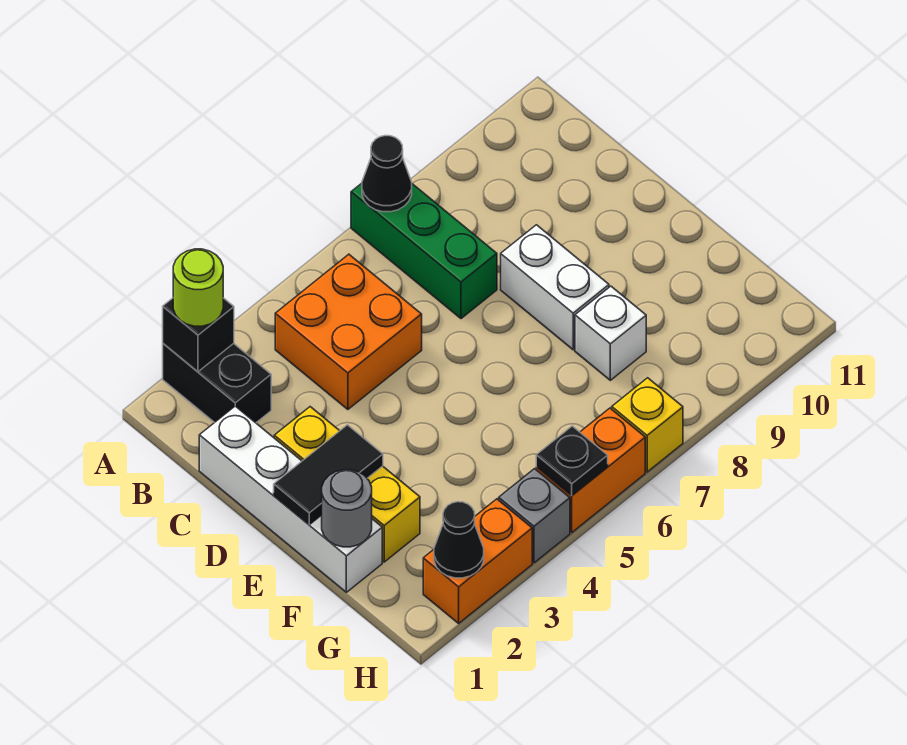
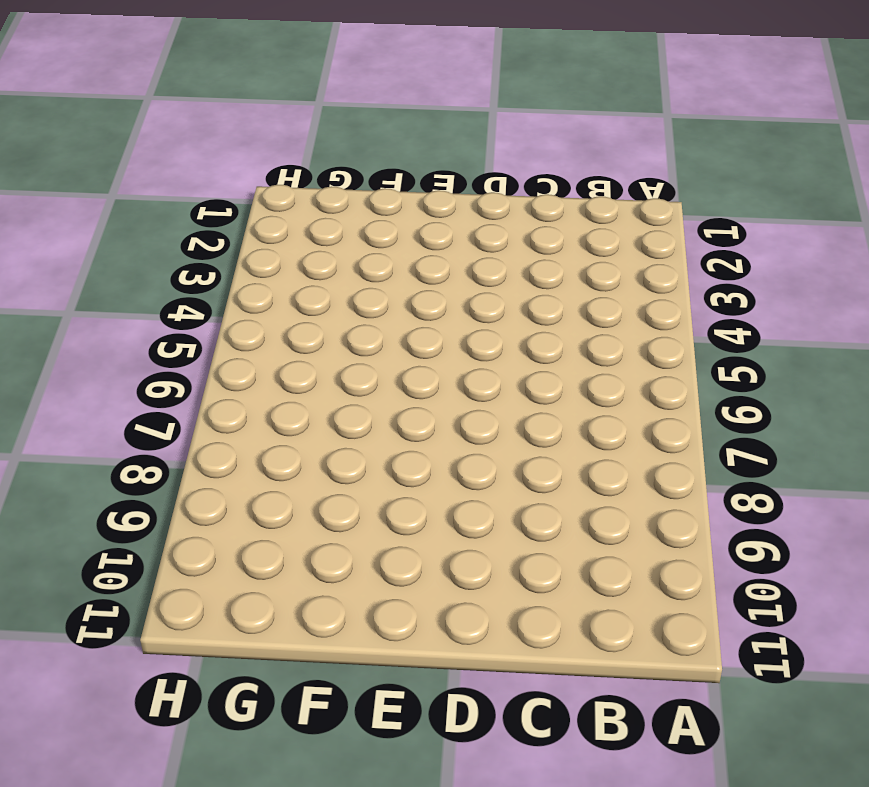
none -> black 1x2 brick [163,344,271,423]
none -> green 1x3 brick [351,183,497,319]
none -> orange 2x2 brick [275,254,422,409]

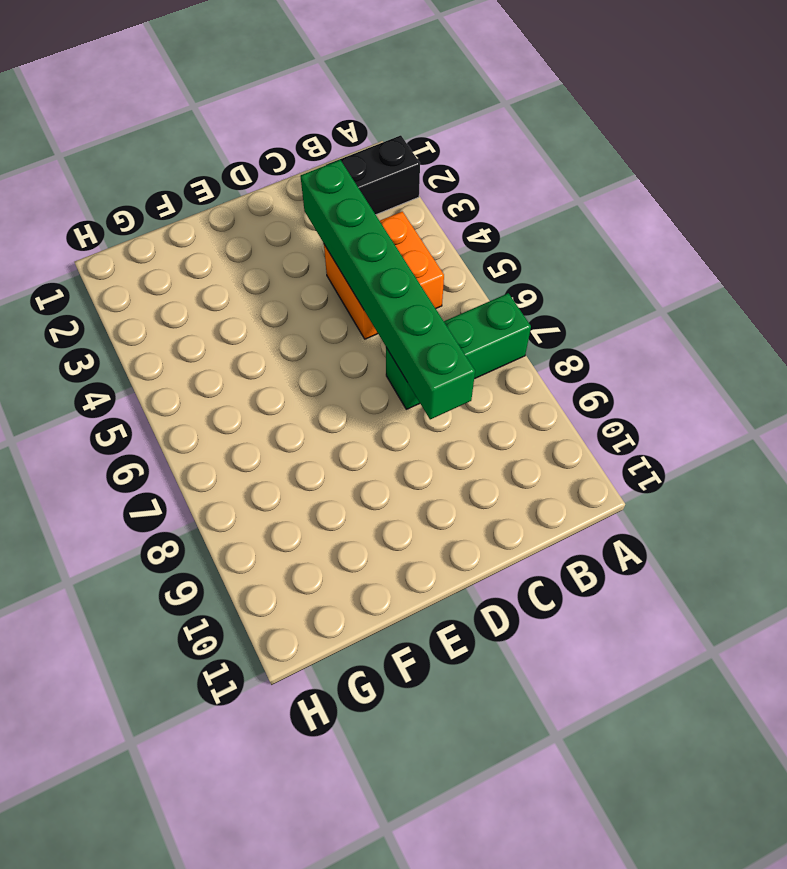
green 1x6 brick [301,160,475,419] -> none
none -> white 1x4 brick [199,406,382,592]
none -> yellow 1x3 brick [274,407,420,562]
none -> white 1x2 brick [501,225,609,350]

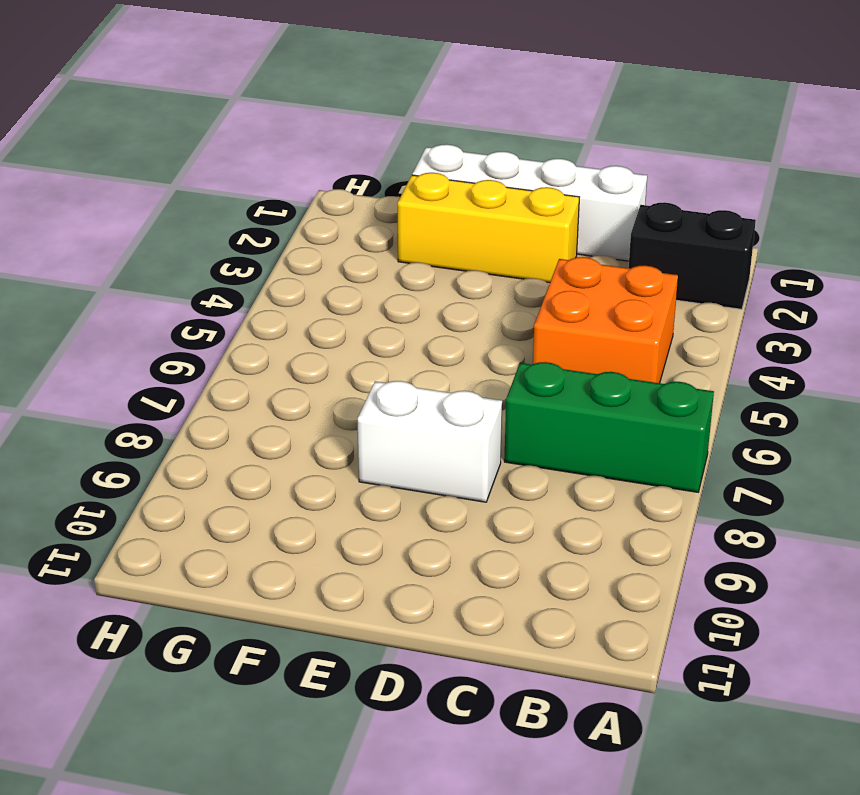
none -> white 1x1 brick [575,286,646,380]
none -> orange 1x2 brick [423,499,532,623]
none -> grey 1x1 brick [499,469,570,563]

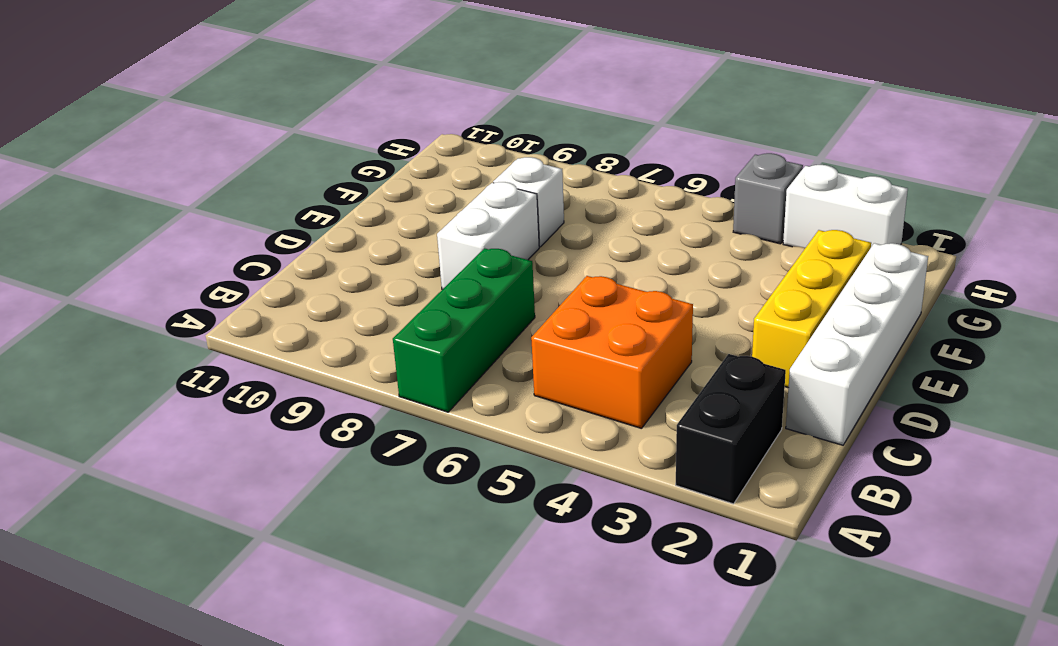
white 1x2 brick [783,165,908,248] -> orange 1x2 brick [423,499,532,623]
none -> orange 1x2 brick [536,408,645,532]
none -> yellow 1x1 brick [612,378,683,472]
none -> black 1x1 brick [163,298,234,372]

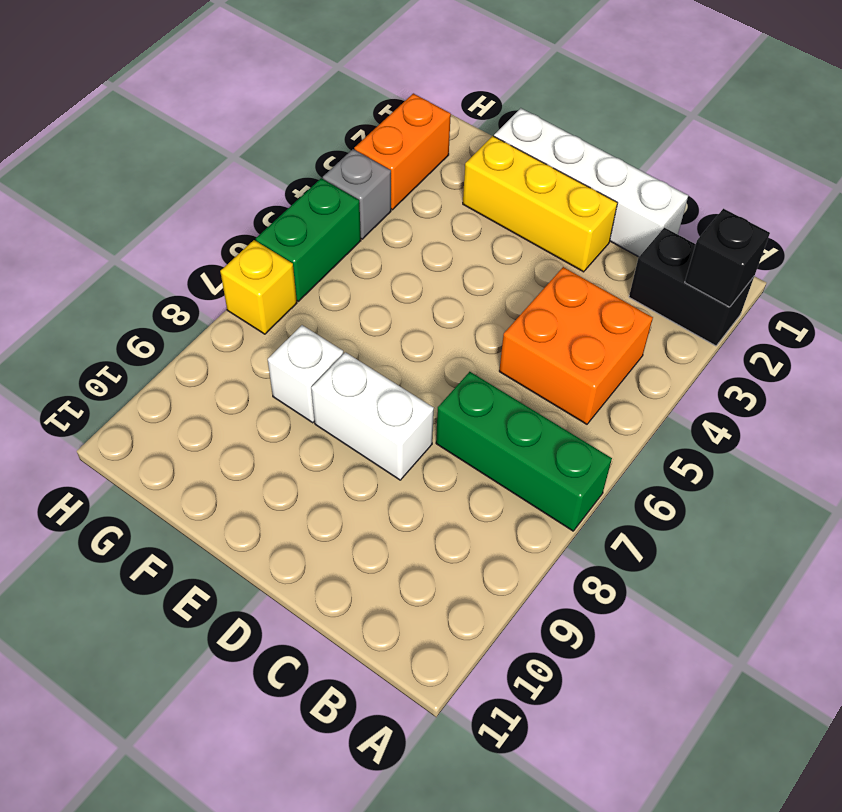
green 1x2 brick [256,178,361,301] -> orange 1x2 brick [536,408,645,532]
none -> black 1x1 cone [362,136,412,212]
none -> black 1x2 tile [274,425,383,525]
none -> grey 1x1 round brick [322,470,372,547]

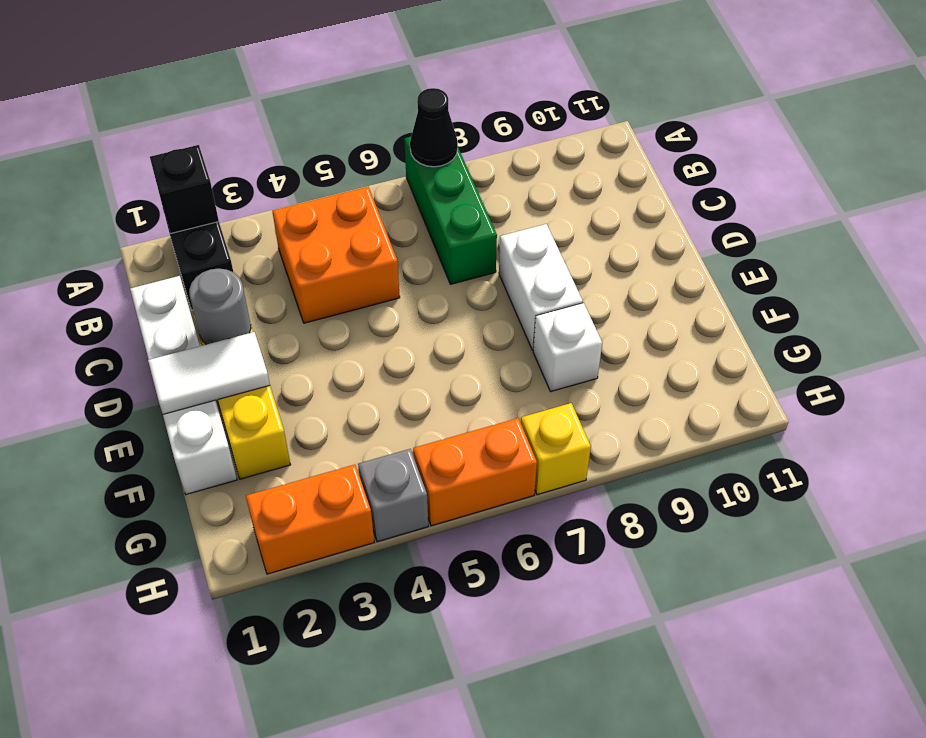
grey 1x1 round brick [189,268,251,345] -> grey 1x1 round brick moved to [322,470,372,547]
white 1x2 tile [148,332,270,414] -> black 1x2 tile [274,425,383,525]
none -> black 1x1 cone [434,502,484,578]
none -> black 1x1 plate [536,426,608,496]
none -> lime 1x1 round brick [173,249,223,326]

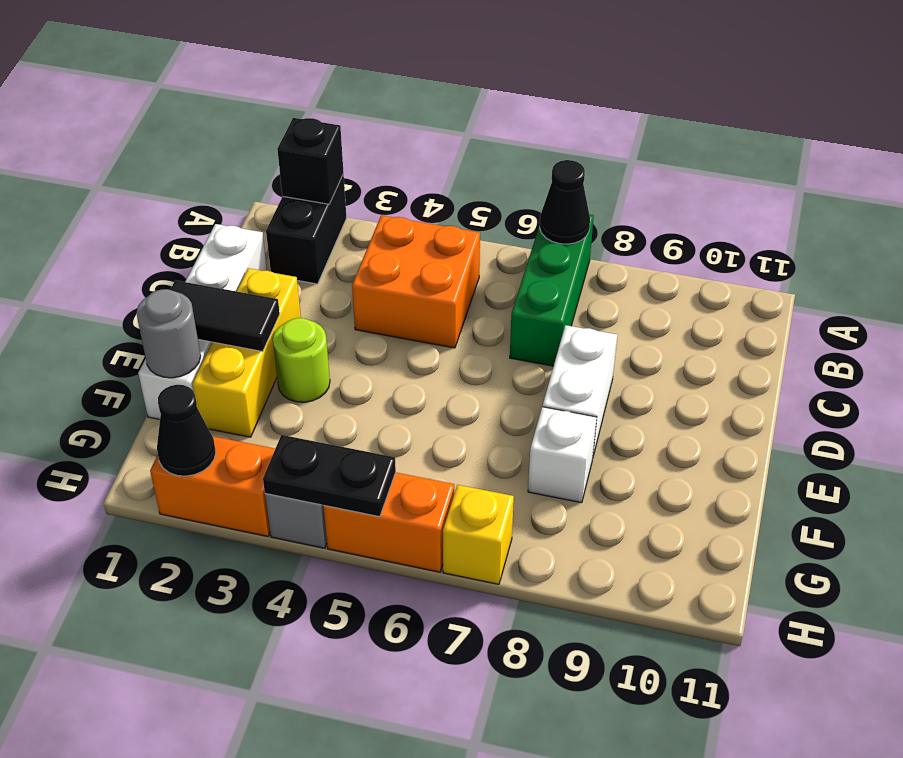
lime 1x1 round brick [273,318,330,402] -> lime 1x1 round brick moved to [173,249,223,326]
black 1x2 plate [263,435,396,517] -> black 1x1 plate [536,426,608,496]

